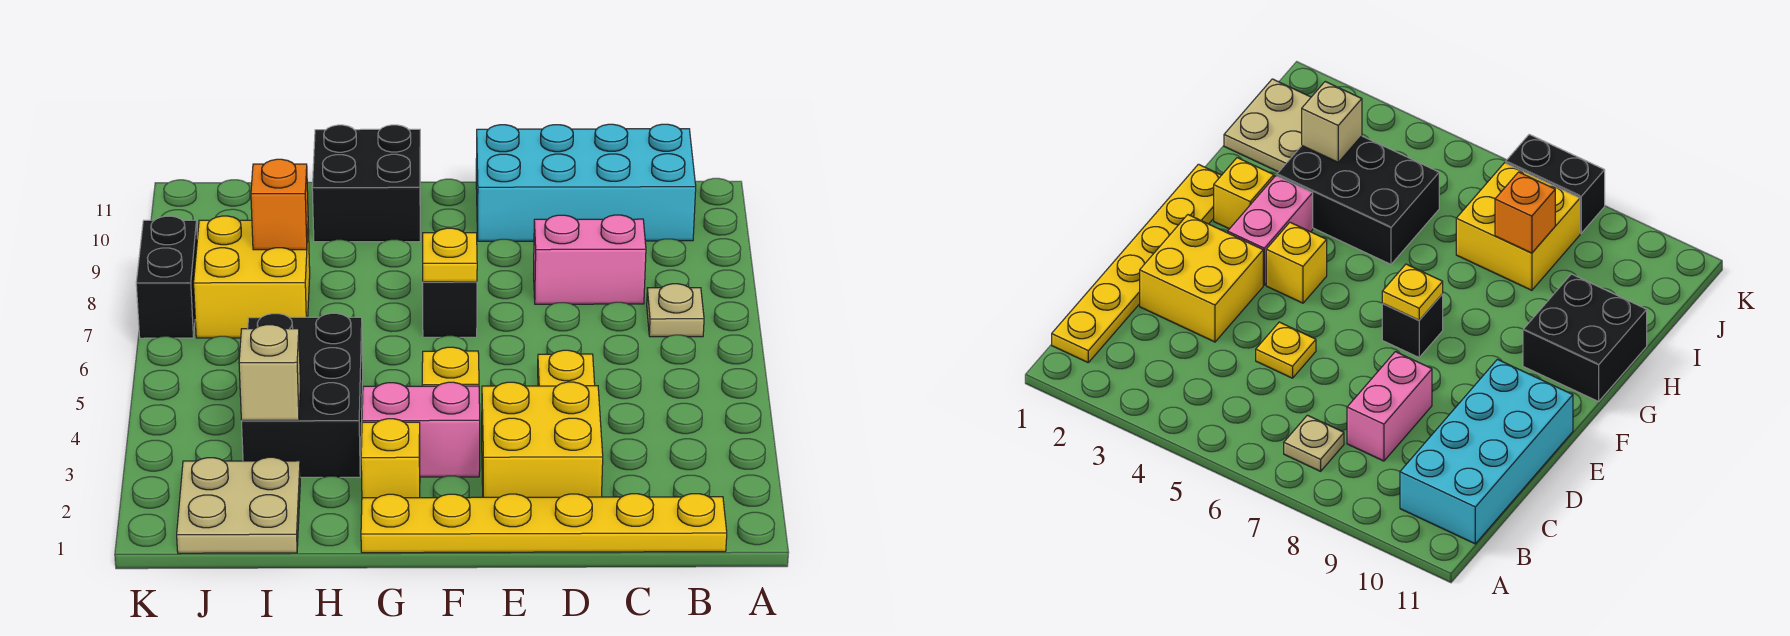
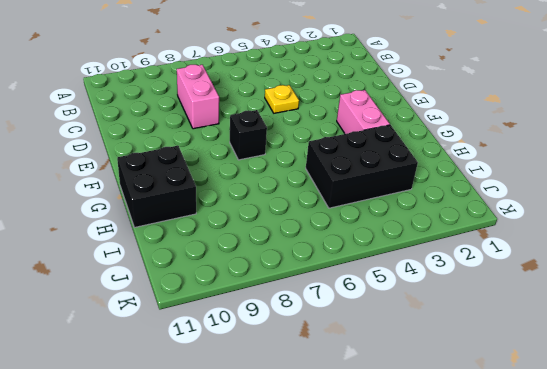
none -> yellow 1x6 plate [361,494,727,553]
none -> tan 1x1 plate [647,284,704,337]
none -> cyan 2x4 brick [476,124,696,241]

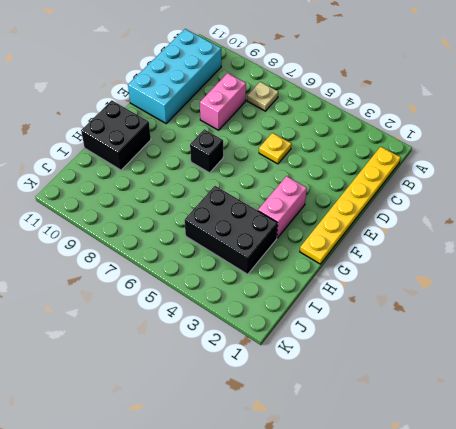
none -> yellow 2x2 brick [482,382,603,497]
none -> yellow 1x1 brick [422,347,479,386]
none -> yellow 1x1 brick [361,419,420,498]

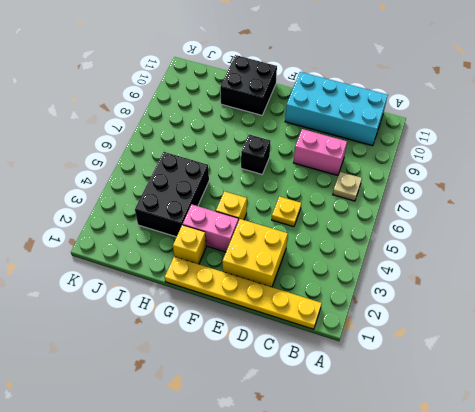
none -> tan 2x2 plate [177,457,300,553]
none -> yellow 2x2 brick [194,216,310,338]
none -> black 1x2 brick [136,216,197,338]

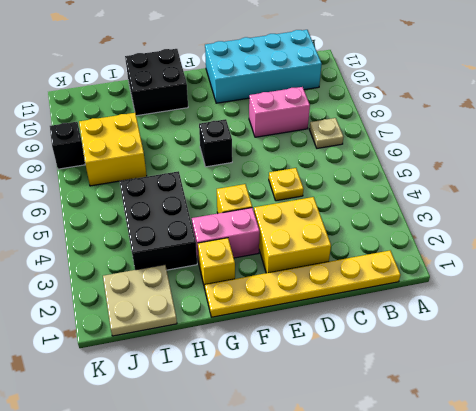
black 1x1 brick [50,122,85,169] -> black 1x2 brick [136,216,197,338]
none -> yellow 1x1 plate [423,228,477,282]
none -> tan 1x1 brick [239,325,300,420]
none -> orange 1x1 brick [251,159,308,250]

